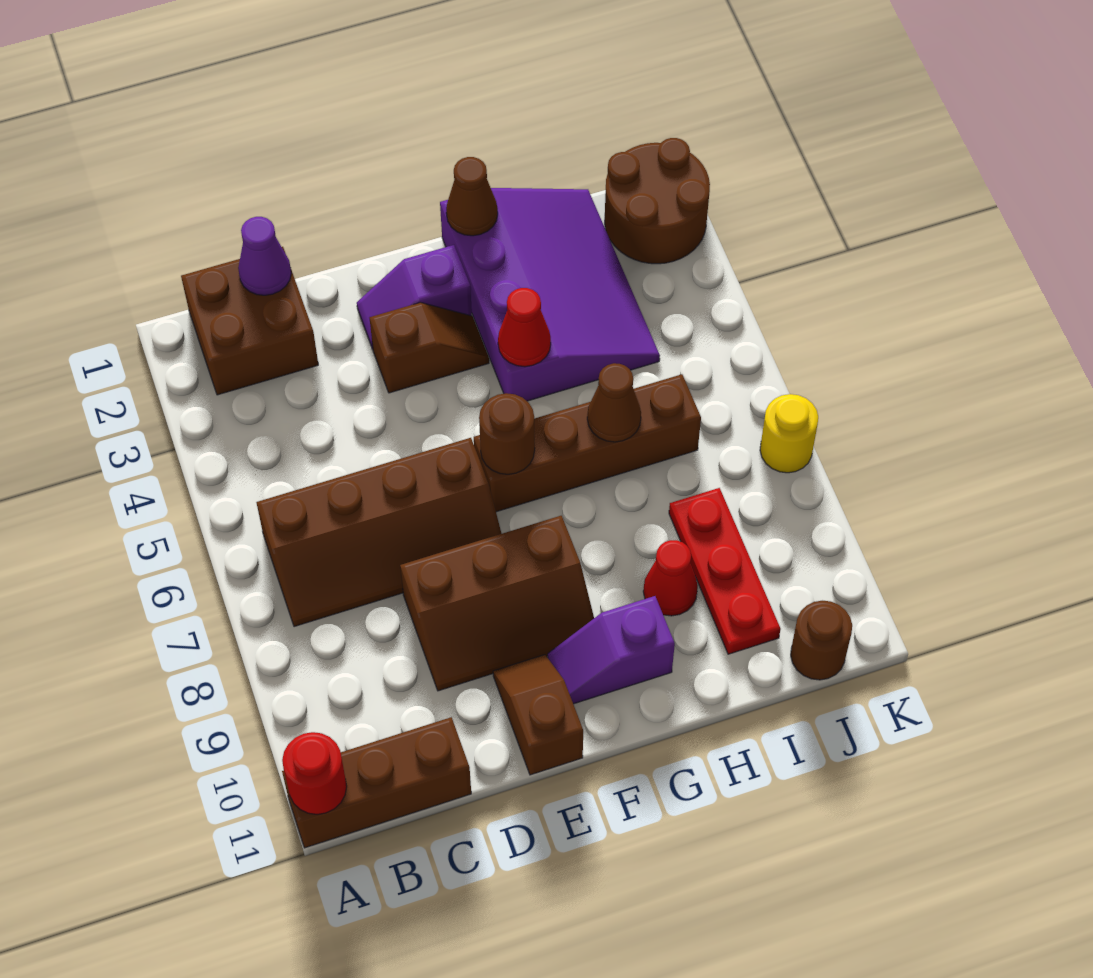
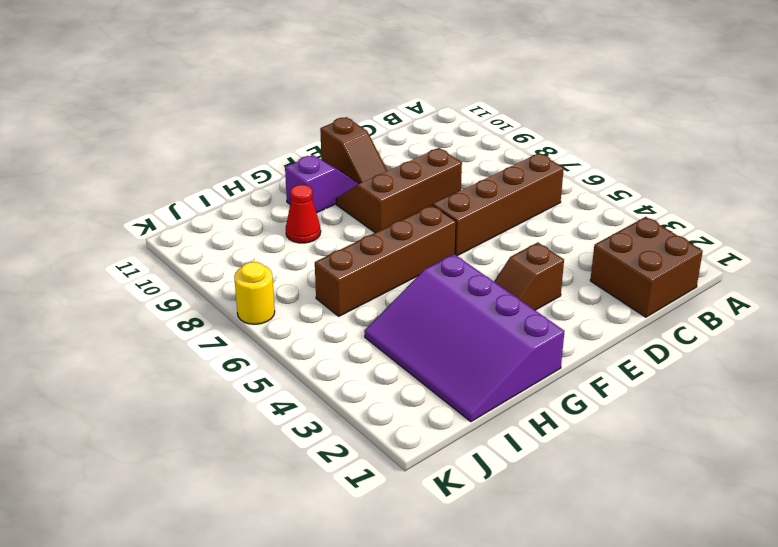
none -> brown 1x3 brick [282,717,471,848]
none -> purple 1x2 slope [357,245,472,349]
none -> red 1x3 plate [669,488,781,654]

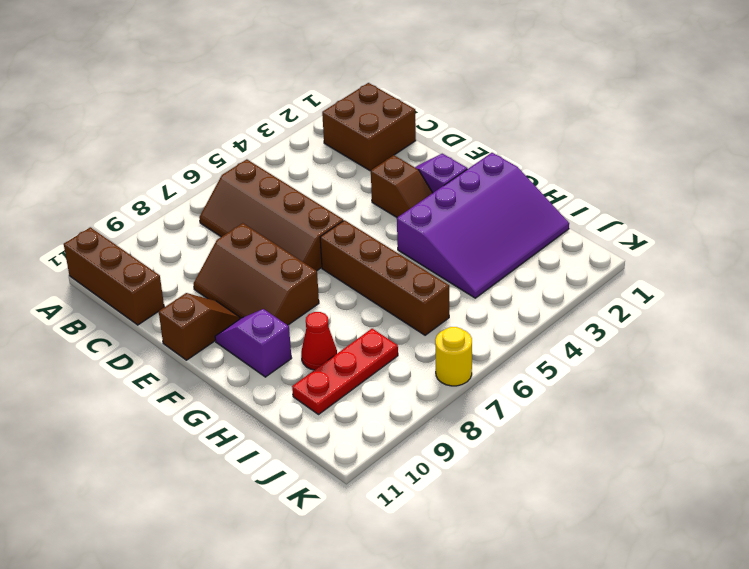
none -> brown 2x2 round brick [605,138,710,264]
none -> brown 1x1 round brick [791,601,852,680]
none -> red 1x1 round brick [282,732,347,814]

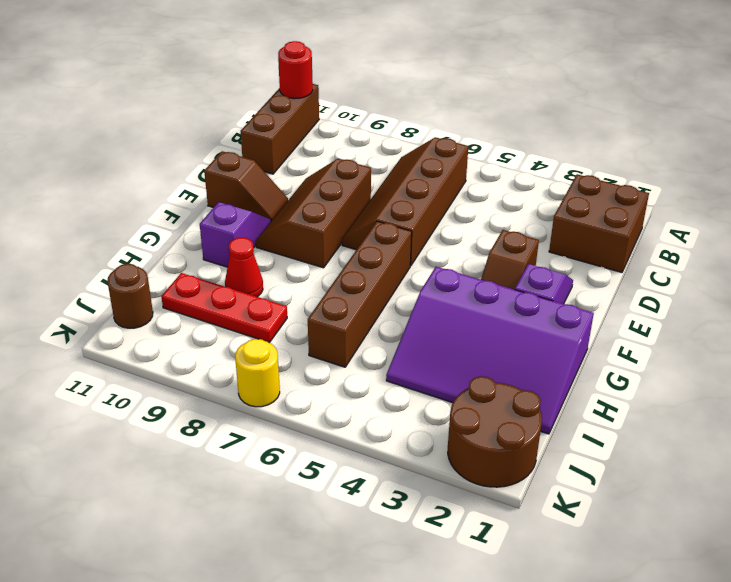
none -> purple 1x1 cone [238,217,291,295]
none -> brown 1x1 round brick [479,393,535,474]
none -> brown 1x1 cone [446,157,498,236]

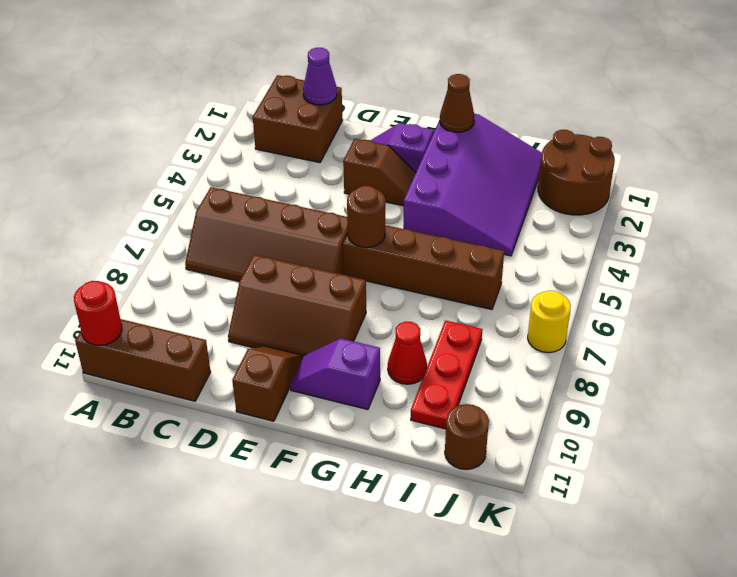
none -> red 1x1 cone [498,288,551,367]
none -> brown 1x1 cone [587,363,641,442]

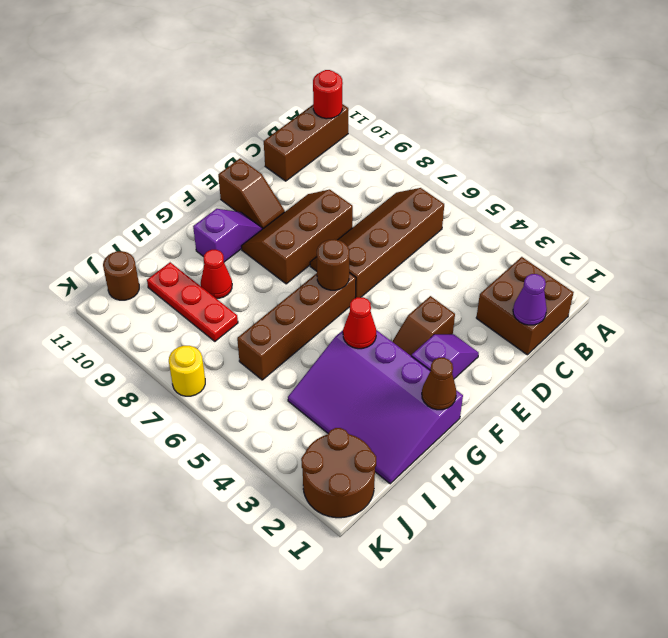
none -> brown 1x1 cone [587,363,641,442]

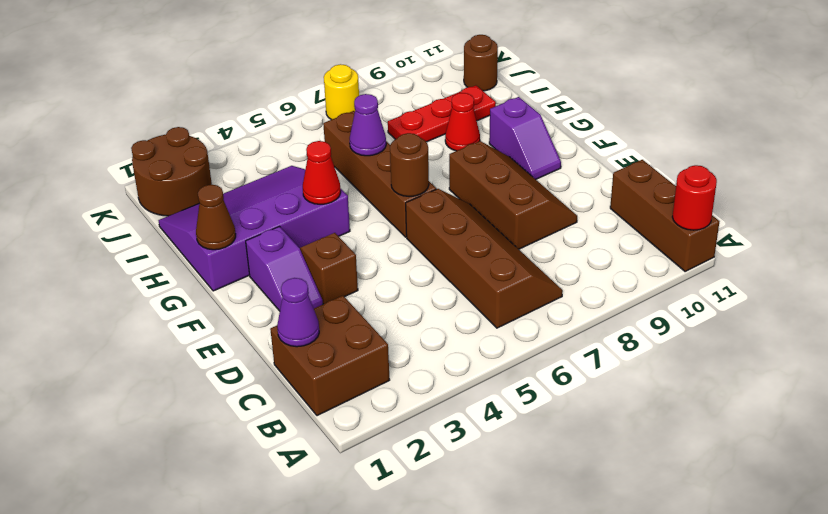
purple 1x1 cone [350,94,386,156] -> brown 1x1 cone [587,363,641,442]
none -> brown 1x2 slope [493,655,583,775]

